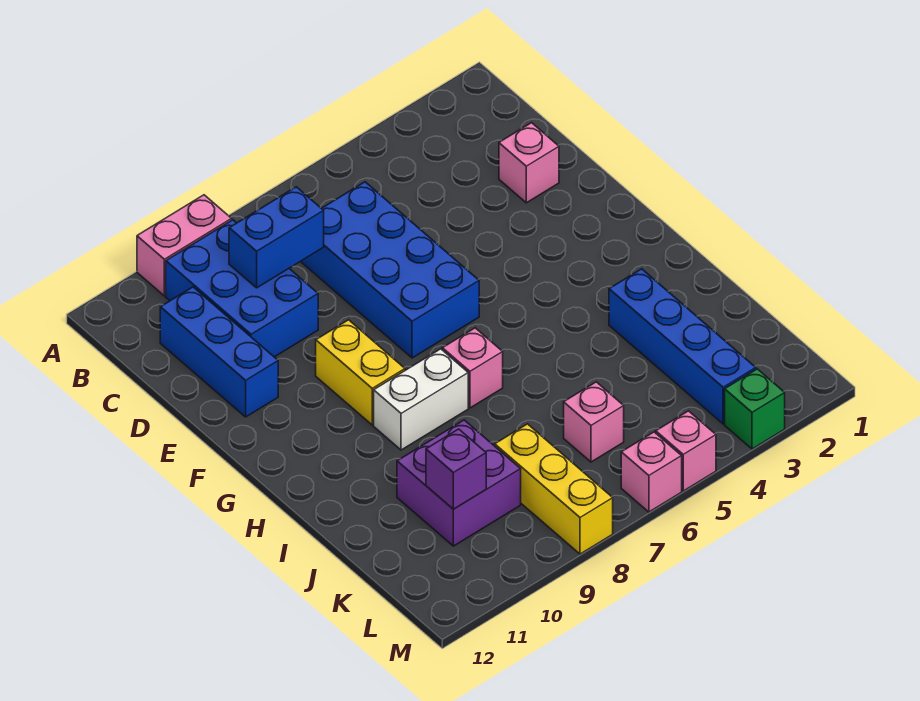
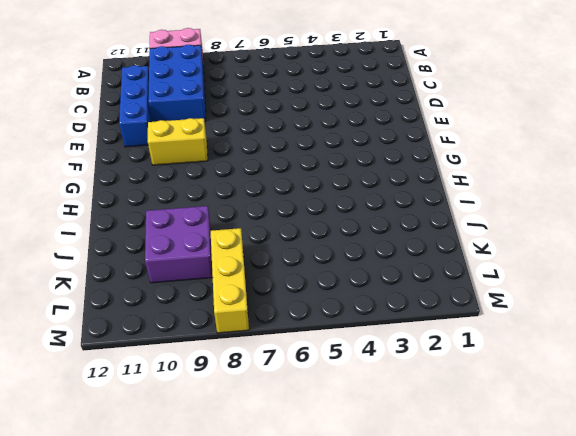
yellow 1x2 brick [148,118,208,165] -> yellow 1x2 brick turned to [316,320,405,425]
none -> blue 2x4 brick [300,182,479,358]
none -> pink 1x1 brick [499,123,559,203]
none -> pink 1x1 brick [442,328,503,408]

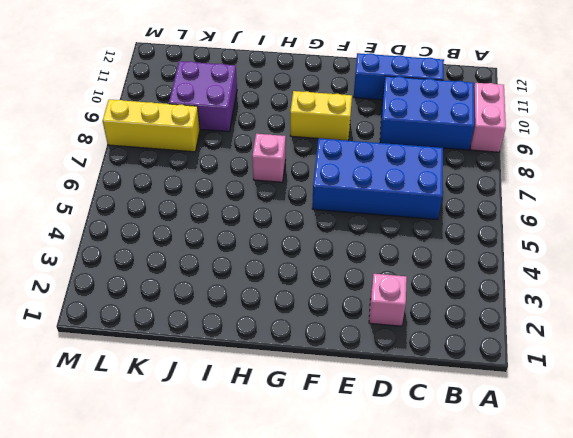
none -> white 1x2 brick [374,349,468,450]
none -> blue 1x4 brick [609,269,756,424]
none -> pink 1x1 brick [564,382,624,462]

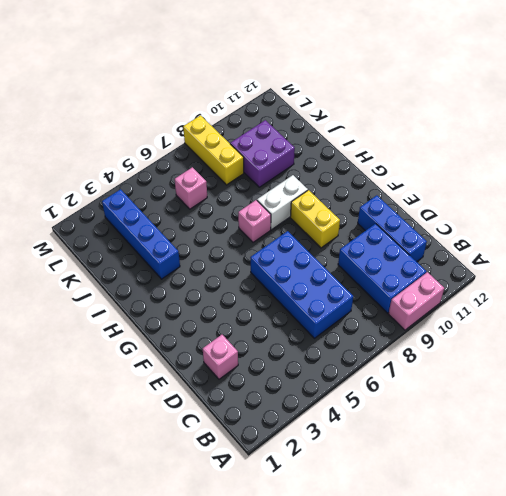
none -> green 1x1 brick [725,369,785,449]
none -> pink 1x1 brick [656,411,716,491]
none -> pink 1x1 brick [621,432,682,512]

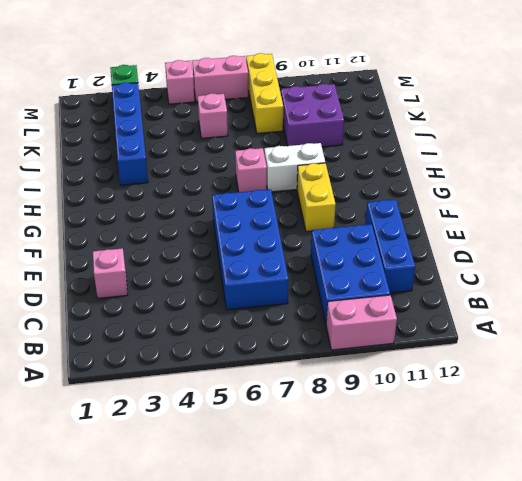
pink 1x2 brick [192,56,248,102] -> pink 1x1 brick [621,432,682,512]
none -> blue 1x2 brick [229,187,324,288]
none -> purple 1x1 brick [426,429,486,509]

